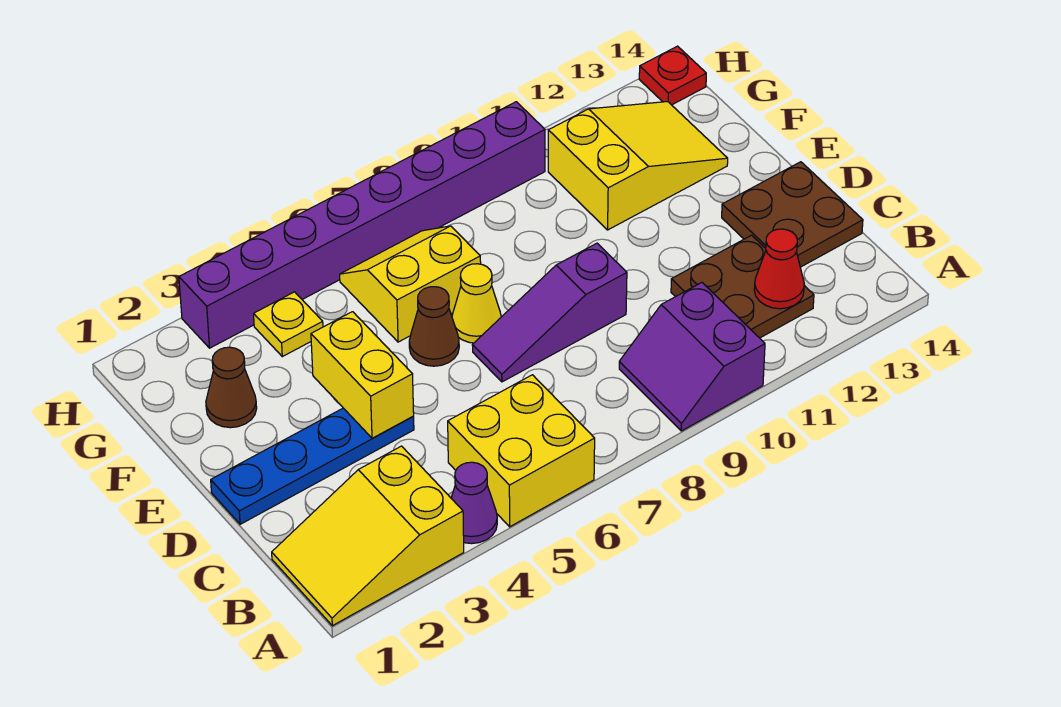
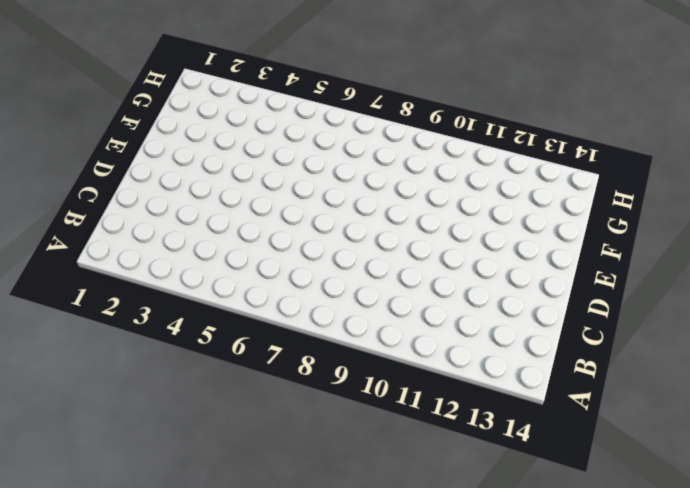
none -> yellow 2x3 slope [272,446,464,626]
none -> purple 1x1 cone [451,462,497,544]
none -> yellow 2x2 brick [448,375,595,527]

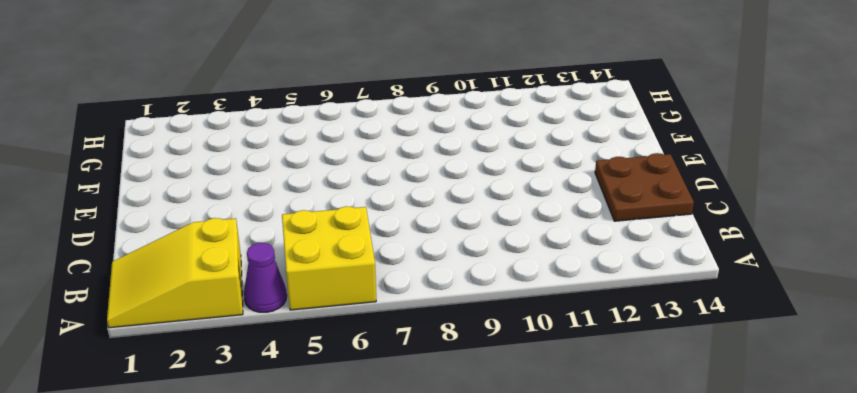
none -> purple 2x2 slope [619,283,765,431]
none -> brown 2x2 plate [671,235,814,338]
none -> blue 1x4 plate [211,408,414,524]

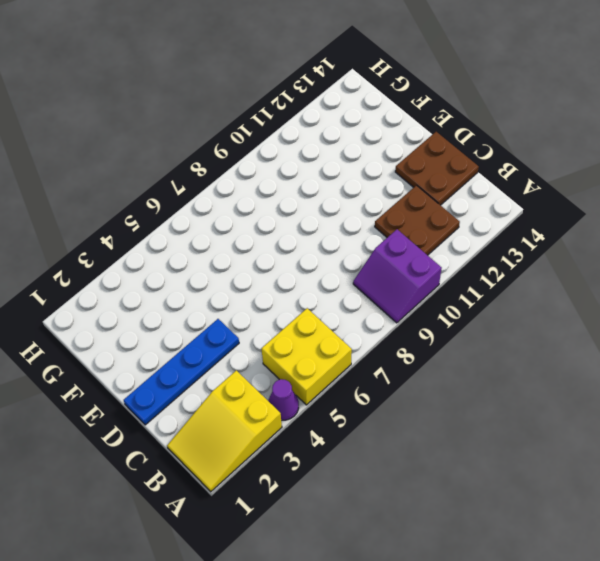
none -> purple 1x3 slope [472,243,627,382]
none -> brown 1x1 cone [409,287,459,366]
none -> yellow 1x1 cone [452,264,501,343]

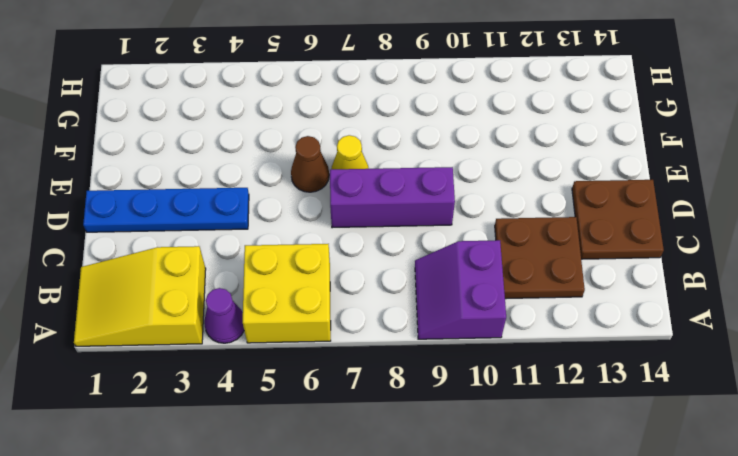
purple 1x3 brick [330,167,455,228] -> purple 1x3 slope [472,243,627,382]
none -> brown 1x1 cone [206,347,257,428]
none -> yellow 2x2 slope [340,226,481,342]
none -> yellow 2x3 slope [548,102,728,230]

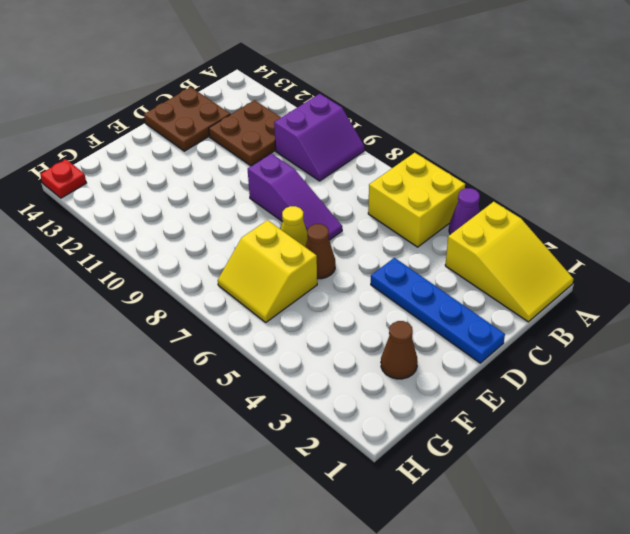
none -> yellow 2x3 slope [548,102,728,230]
none -> yellow 1x1 plate [254,292,323,357]
none -> purple 1x8 brick [179,102,545,348]

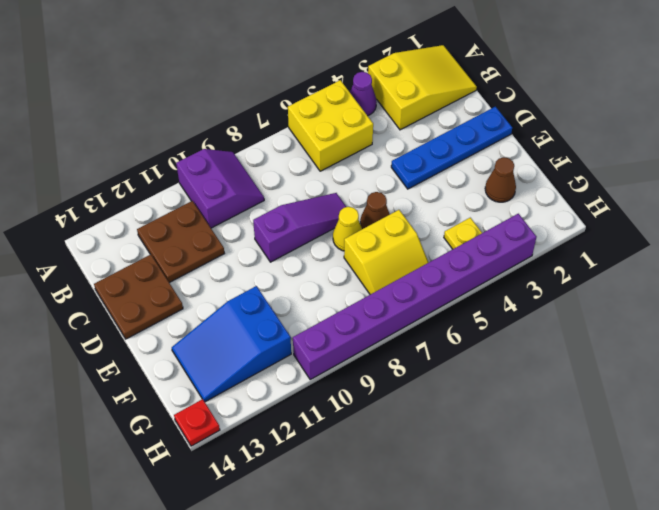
blue 2x3 slope [172,286,291,402] -> yellow 2x3 slope [548,102,728,230]
none -> red 1x1 cone [754,229,804,309]
none -> yellow 1x2 brick [311,312,414,438]

